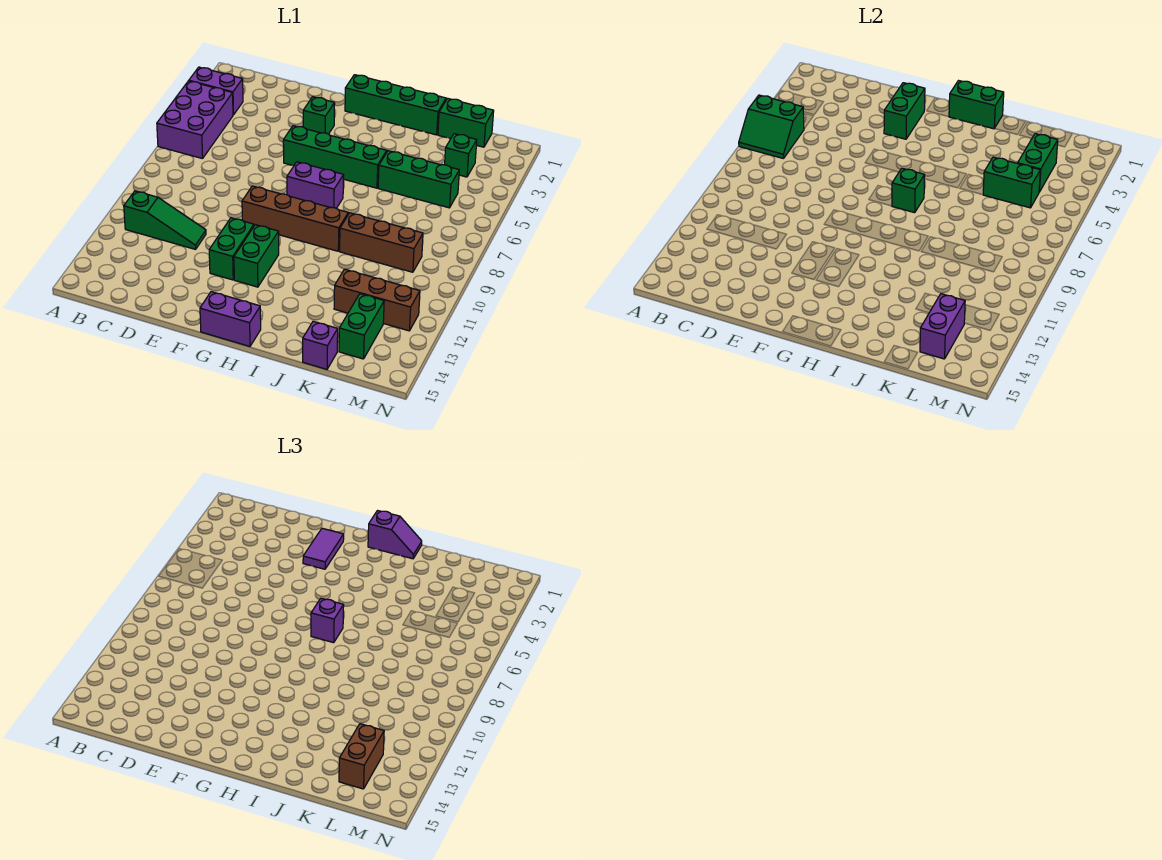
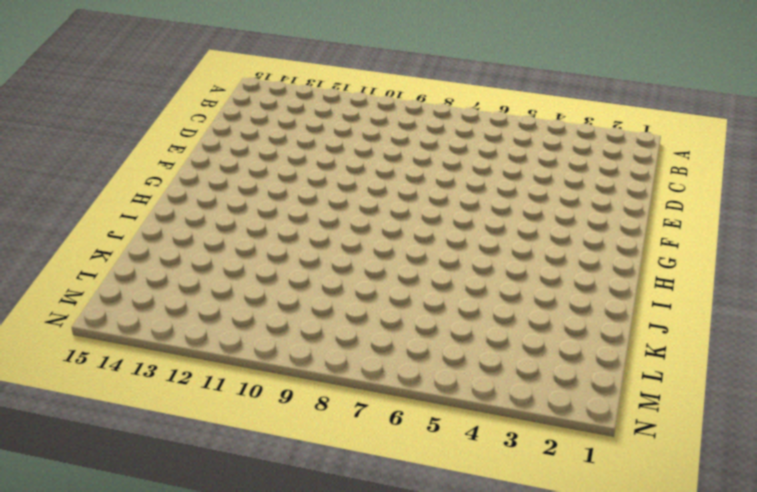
none -> purple 1x2 brick [189,67,243,115]
none -> purple 2x3 brick [157,81,233,159]
none -> green 1x3 slope [124,191,206,249]

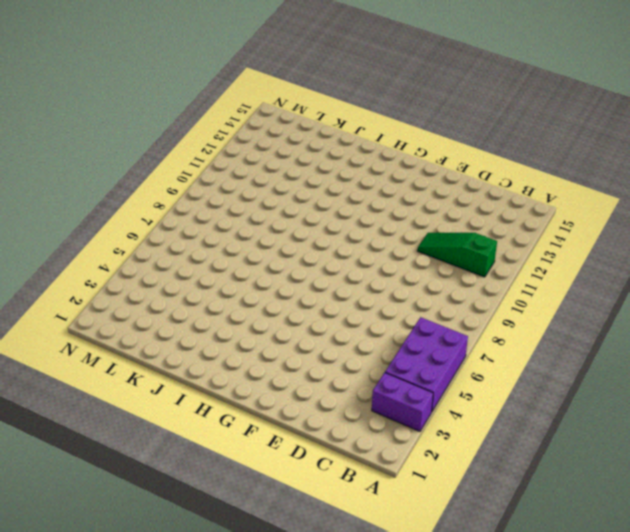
none -> green 1x1 brick [303,97,335,134]
none -> green 1x4 brick [283,126,387,188]
none -> brown 1x4 brick [242,186,348,251]

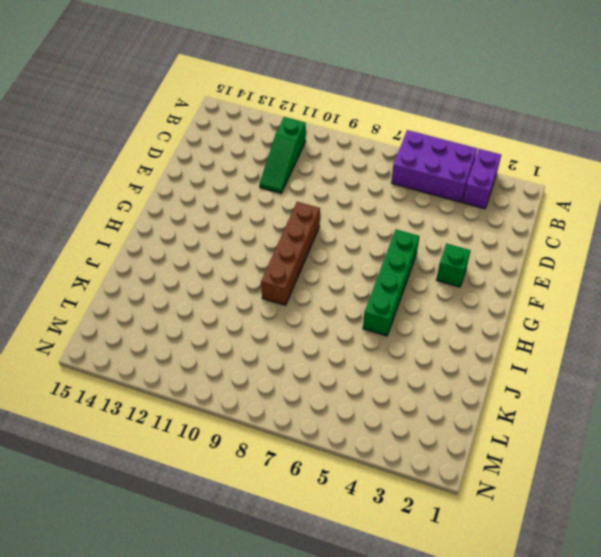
none -> green 1x2 brick [209,218,254,280]
none -> green 1x4 brick [345,75,446,135]
none -> purple 1x2 brick [287,162,344,208]

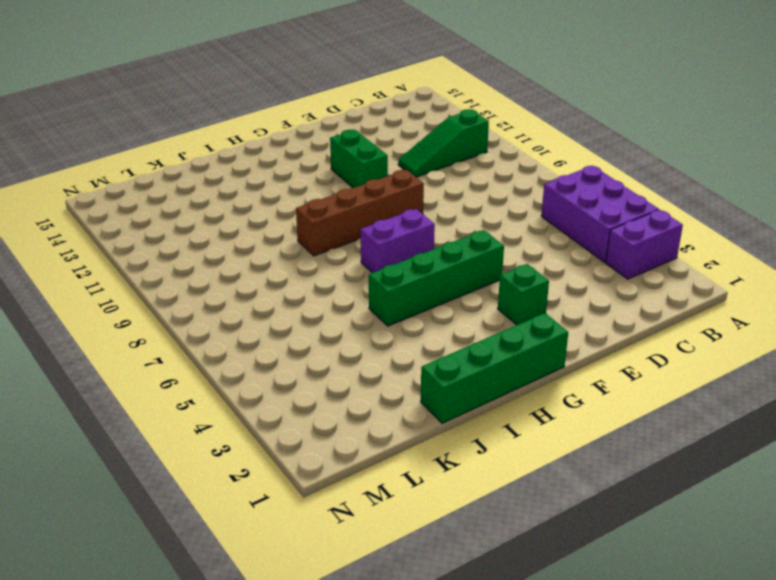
none -> green 1x2 brick [234,225,279,287]
none -> purple 1x2 brick [200,292,261,346]
none -> green 1x3 brick [378,151,459,208]

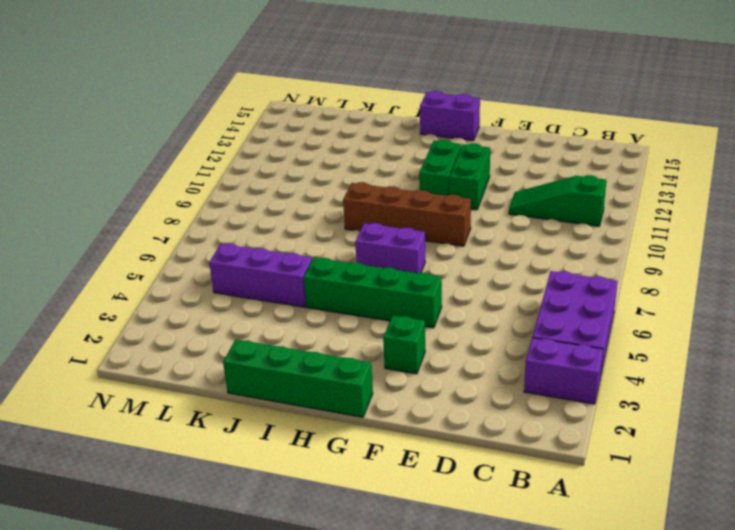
purple 1x3 brick [209,244,312,307] -> green 1x3 brick [378,151,459,208]
none -> brown 1x3 brick [340,213,423,272]
none -> green 1x2 brick [438,98,494,147]
none -> brown 1x3 brick [334,269,420,331]

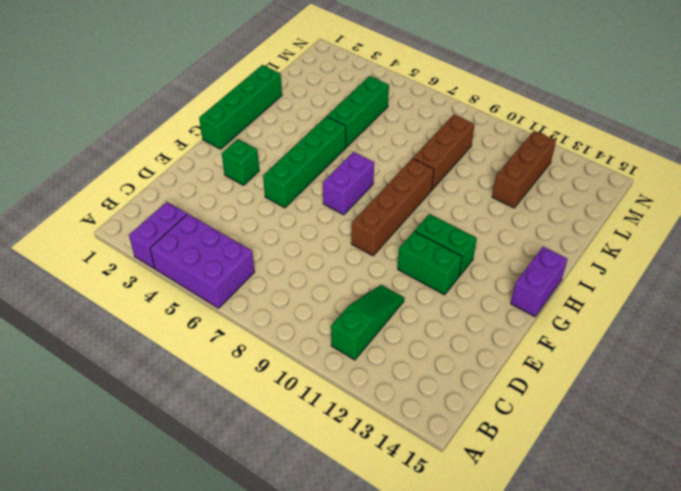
none -> green 1x2 brick [438,98,494,147]
none -> purple 1x1 brick [303,321,338,369]
none -> green 1x1 brick [445,134,477,177]

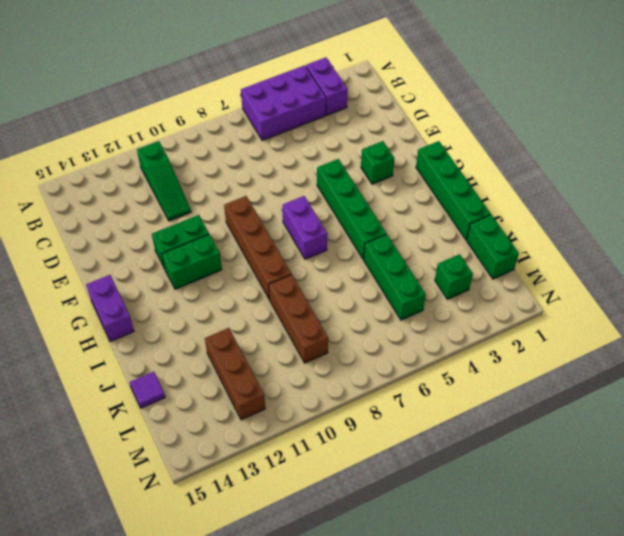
purple 1x1 tile [129,372,165,408] -> purple 1x1 brick [303,321,338,369]
none -> green 1x2 brick [339,294,384,359]
none -> green 2x2 slope [739,95,804,159]
none -> green 1x2 brick [884,83,925,139]

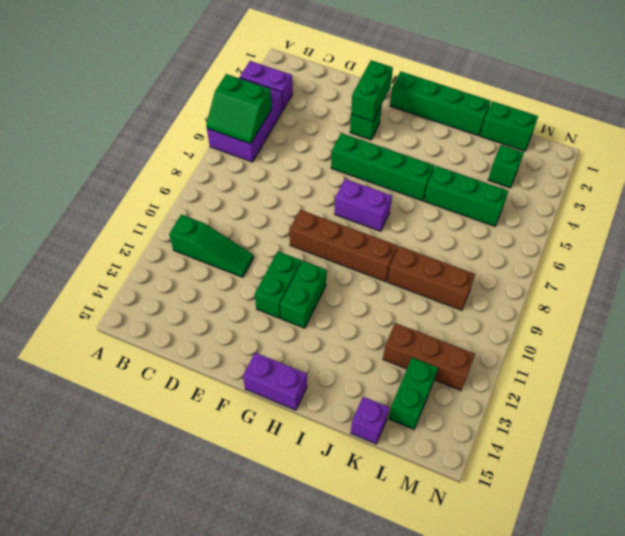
none -> green 1x2 brick [949,81,1004,129]
none -> green 1x1 brick [892,168,925,213]
none -> green 1x2 brick [983,157,1040,208]

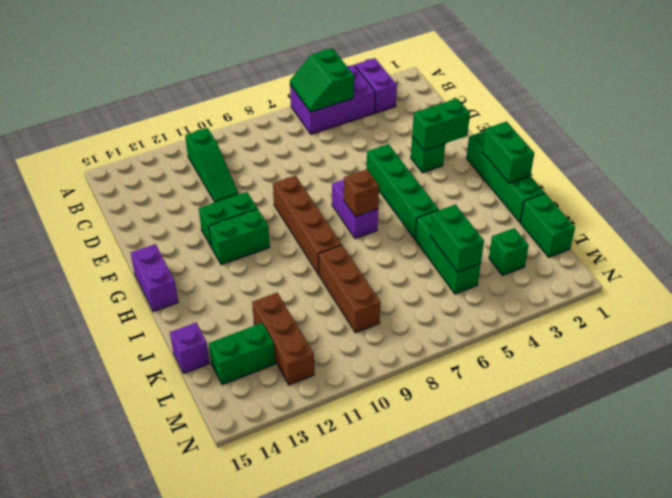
brown 1x1 brick [344,169,379,217] -> green 1x1 brick [892,168,925,213]
none -> green 1x2 brick [1018,134,1058,192]
none -> purple 1x2 brick [920,294,965,359]
none -> purple 1x2 tile [303,528,344,569]

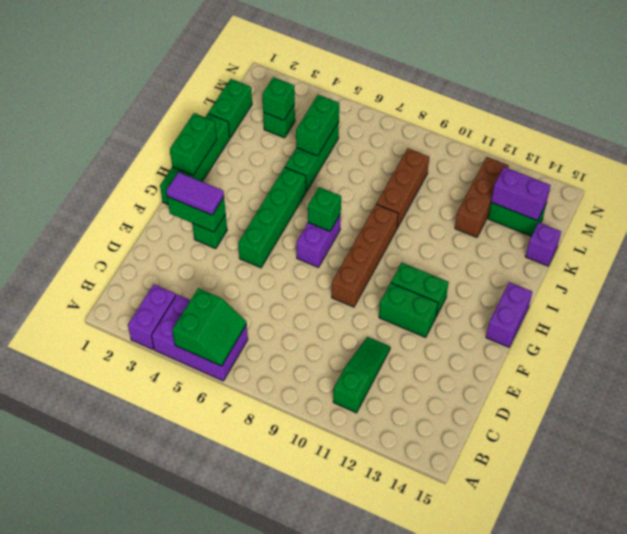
green 1x1 brick [262,77,295,120] -> green 1x2 brick [1018,134,1058,192]
none -> purple 1x2 slope [368,511,422,559]
none -> purple 1x1 brick [311,598,344,643]
none -> brown 1x2 brick [339,724,384,789]

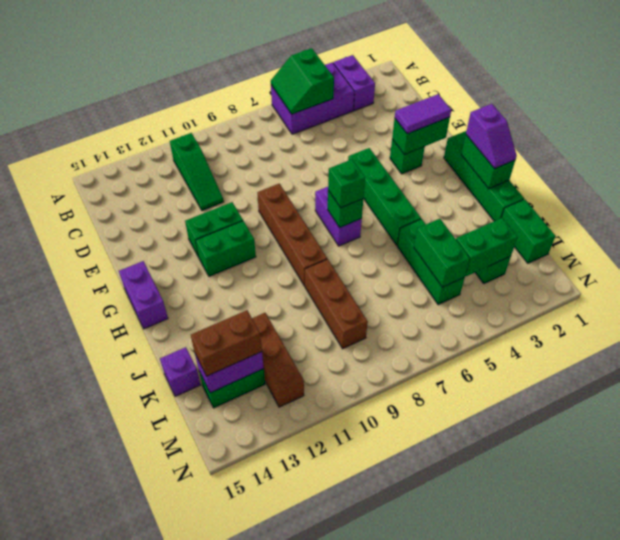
green 1x1 brick [328,159,365,208] -> purple 1x1 brick [311,598,344,643]

